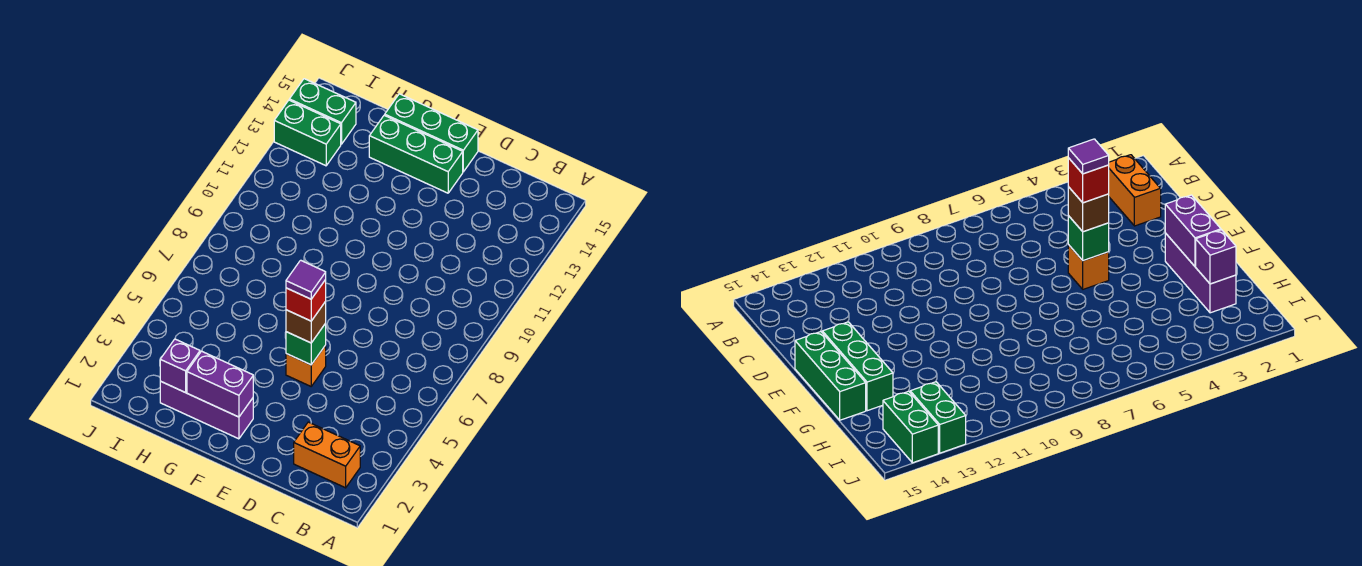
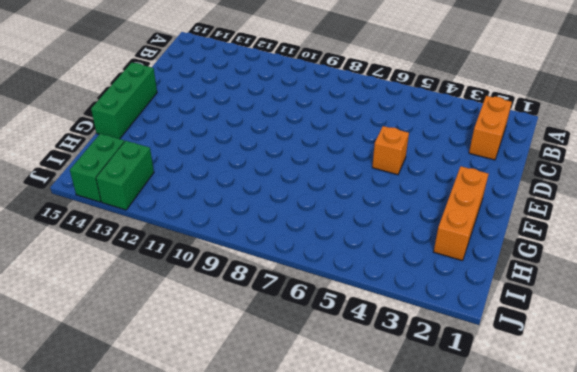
orange 1x3 brick [434,166,488,261] -> purple 1x3 brick [160,381,253,439]
none -> green 1x3 brick [369,115,463,193]
none -> green 1x1 brick [286,323,326,365]
none -> purple 1x2 brick [187,351,253,417]

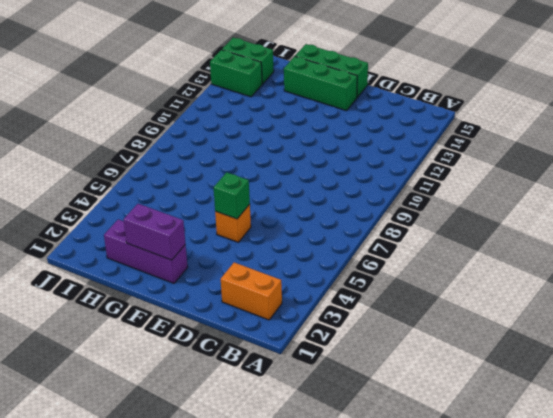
none -> purple 1x1 brick [160,339,200,393]
none -> brown 1x1 brick [286,302,326,343]
none -> red 1x1 brick [286,280,326,321]

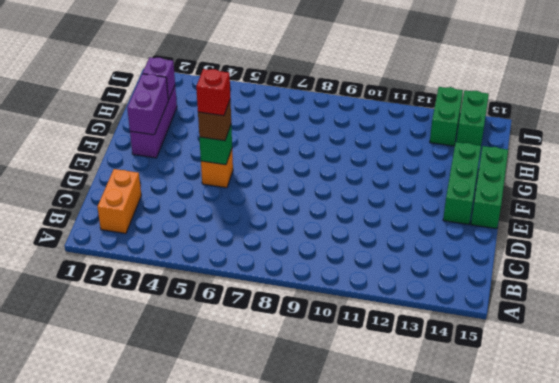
none -> purple 1x1 tile [286,260,326,299]

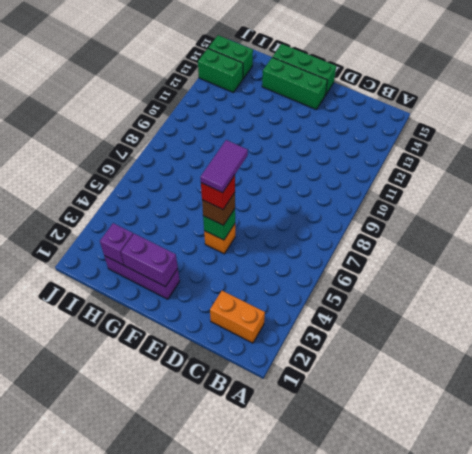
purple 1x2 tile [200,140,248,193] -> purple 1x1 tile [286,260,326,299]

